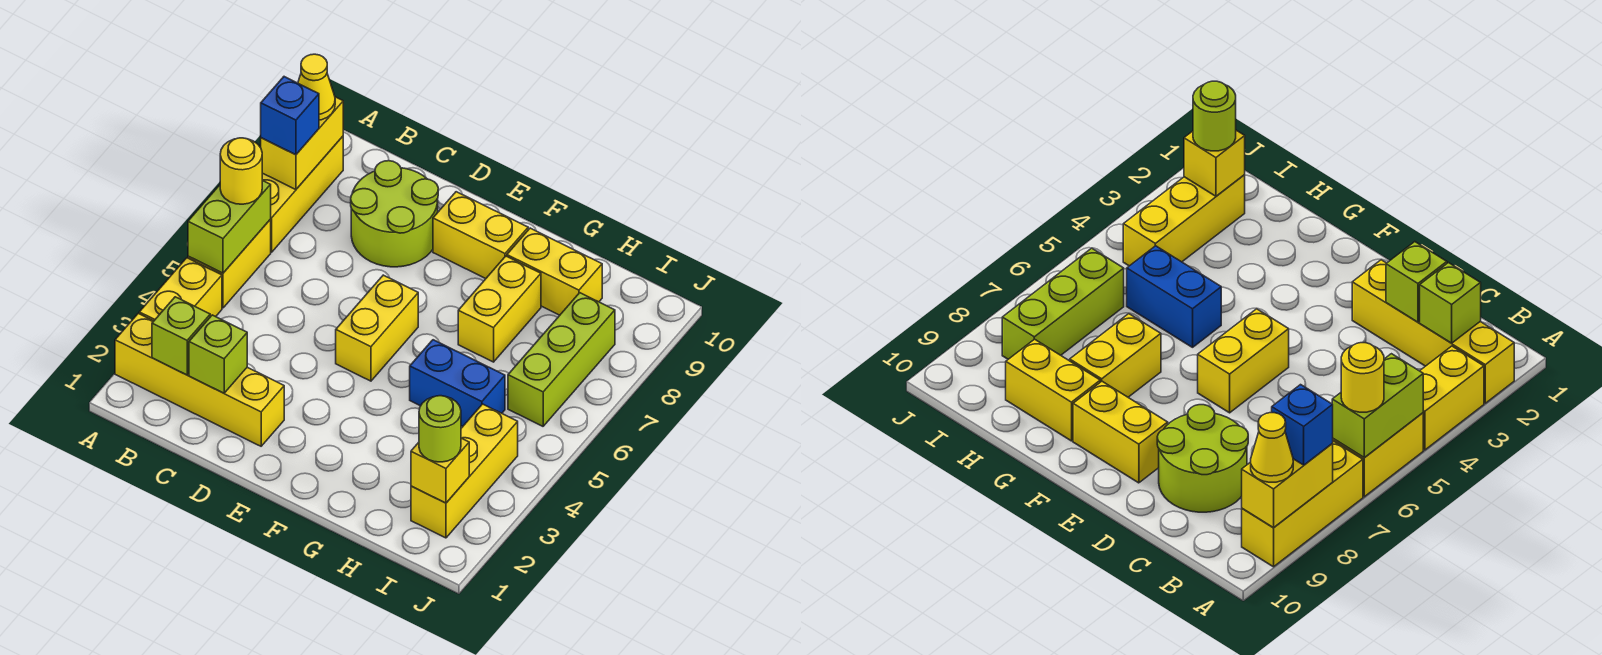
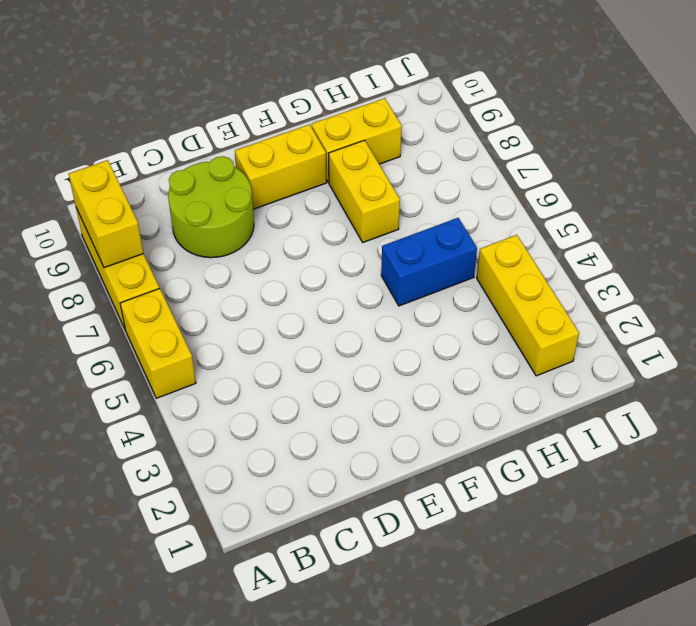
none -> yellow 1x4 brick [115,313,284,446]
none -> yellow 1x2 brick [139,258,222,321]
none -> yellow 1x2 brick [336,275,418,381]

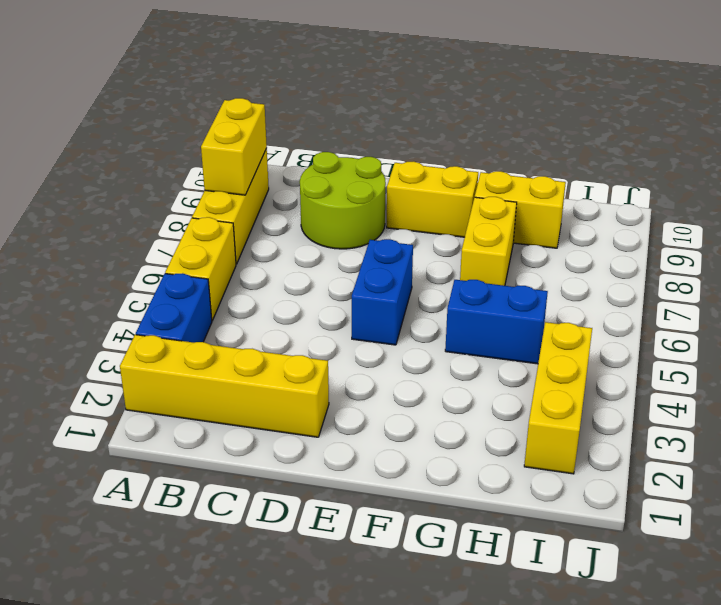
blue 1x2 brick [136,273,212,343] -> yellow 1x2 brick [139,258,222,321]
blue 1x2 brick [352,239,413,345] -> yellow 1x2 brick [336,275,418,381]
none -> lime 1x3 brick [508,293,615,426]
none -> lime 1x2 brick [188,180,271,273]
none -> lime 1x1 brick [152,297,210,375]

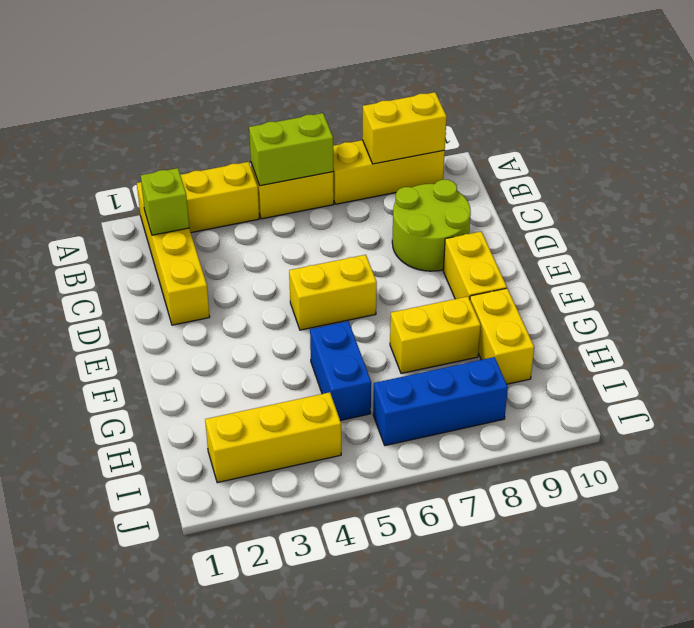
blue 1x3 brick [373,357,508,446] -> lime 1x3 brick [508,293,615,426]
none -> lime 1x1 brick [189,315,247,393]
none -> yellow 1x1 brick [411,438,469,503]
none -> yellow 1x1 round brick [220,138,262,204]

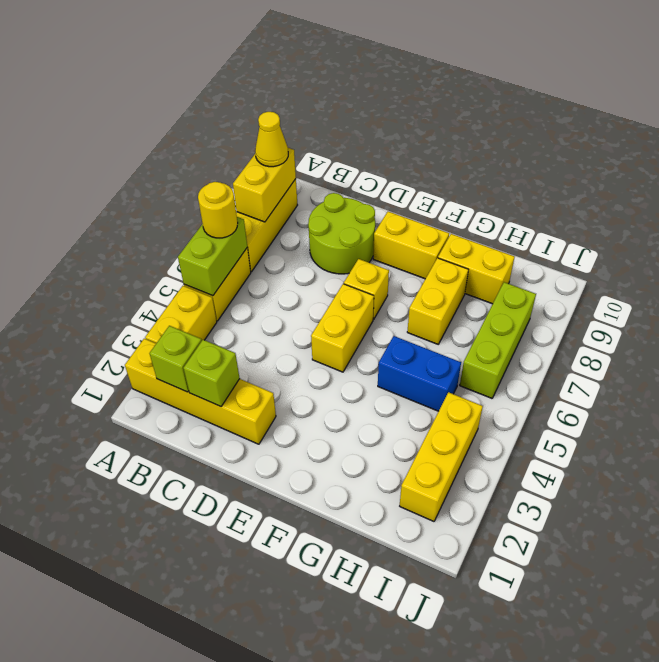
yellow 1x1 brick [344,259,389,319] -> yellow 1x1 brick moved to [411,438,469,503]
none -> blue 1x1 brick [261,77,319,155]
none -> lime 1x1 round brick [419,396,461,462]

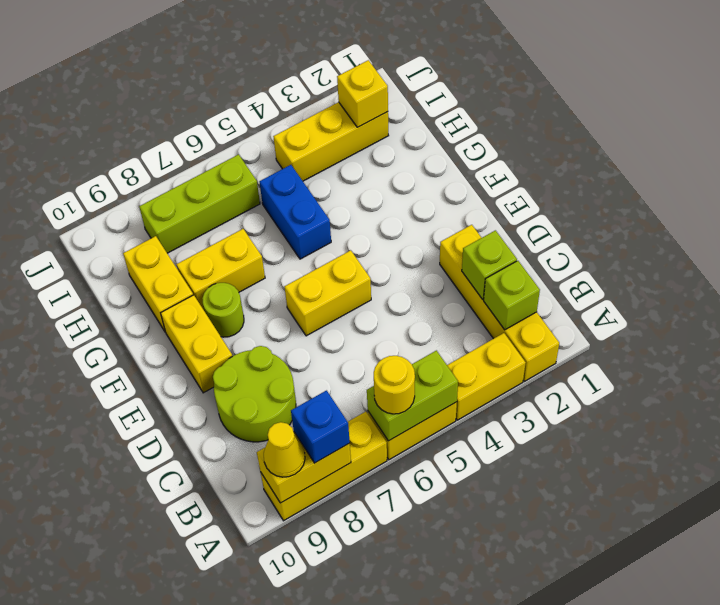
lime 1x1 round brick [202,283,244,337] -> lime 1x1 round brick moved to [419,396,461,462]

